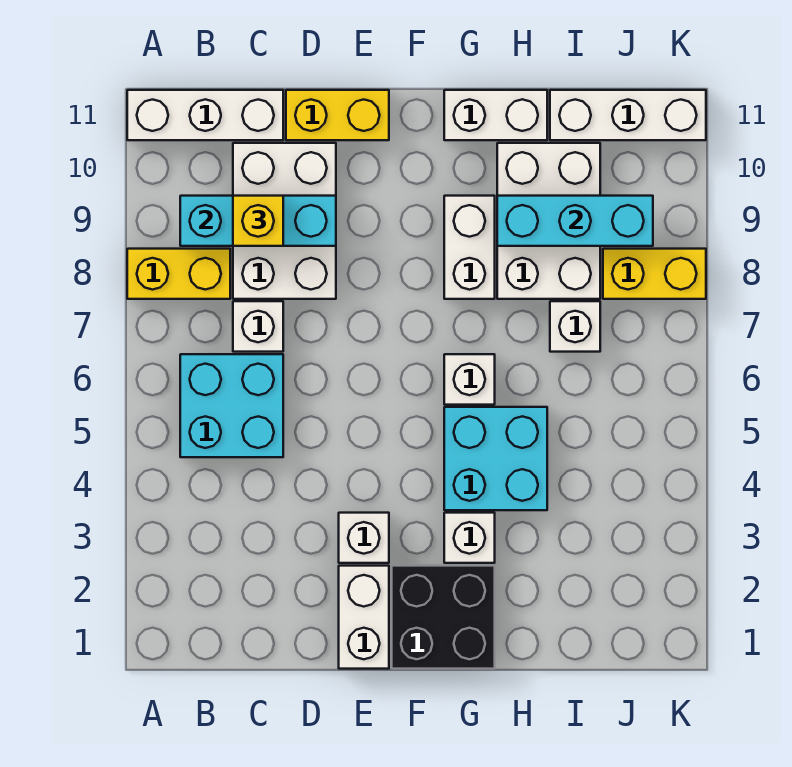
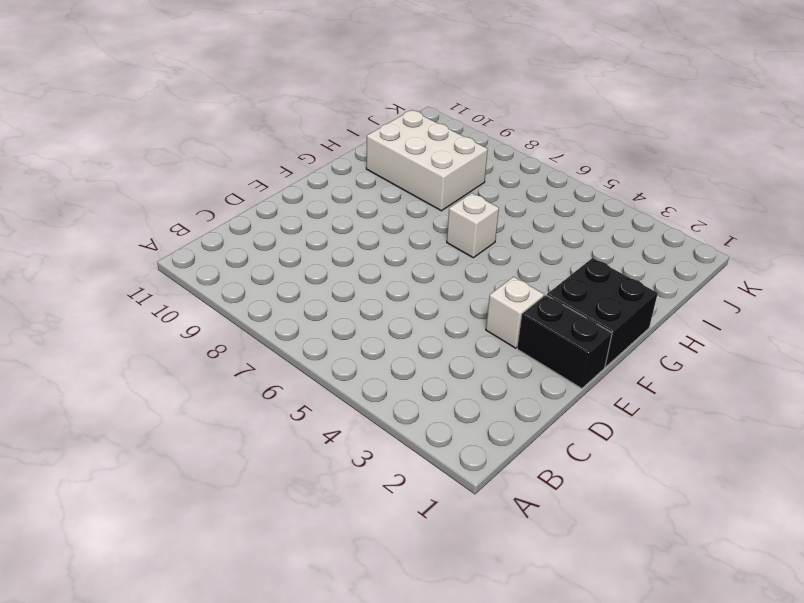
black 1x2 brick [517,295,612,389] -> white 1x2 brick [339,566,389,669]
none -> yellow 1x2 brick [127,249,230,299]
none -> white 1x3 brick [127,90,283,140]
none -> cyan 2x2 brick [180,354,283,457]

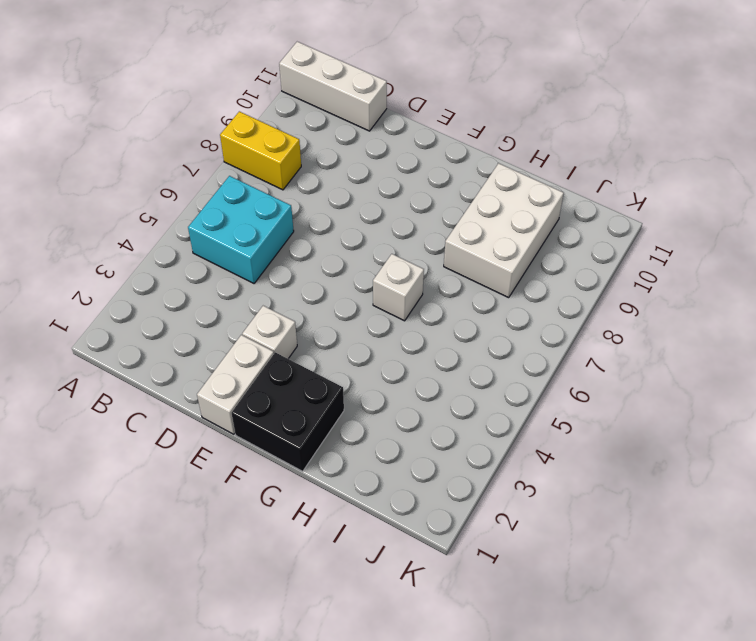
none -> white 1x1 brick [233,301,283,352]
none -> white 2x3 brick [233,143,336,299]
none -> yellow 1x2 brick [286,90,389,140]

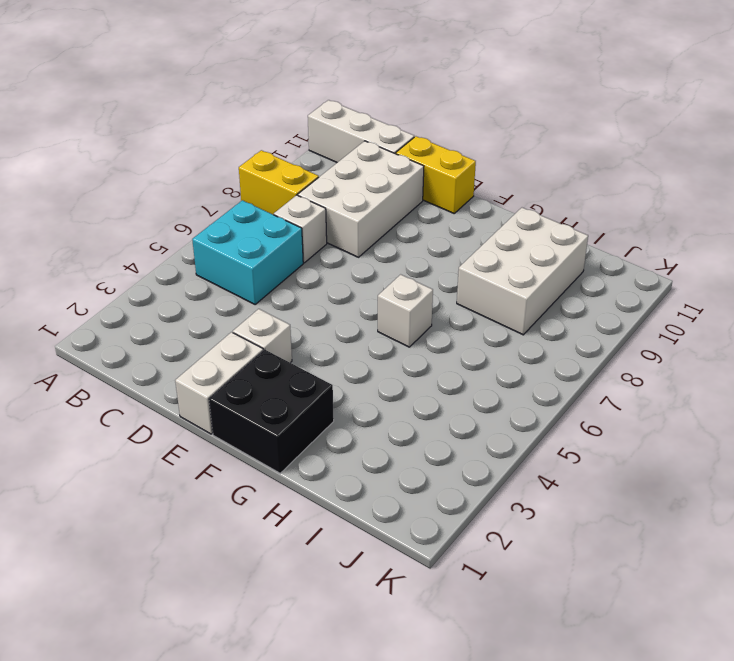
none -> white 1x1 brick [444,513,495,563]
none -> cyan 2x2 brick [444,407,547,510]
none -> white 1x2 brick [444,196,495,299]

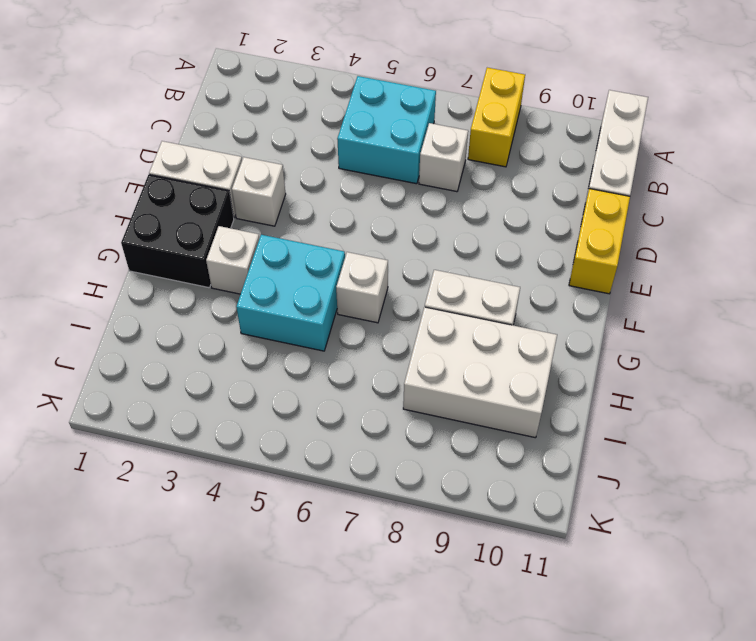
none -> white 2x3 brick [233,143,336,299]
none -> white 1x2 brick [444,90,547,140]
none -> white 1x1 brick [550,301,600,352]

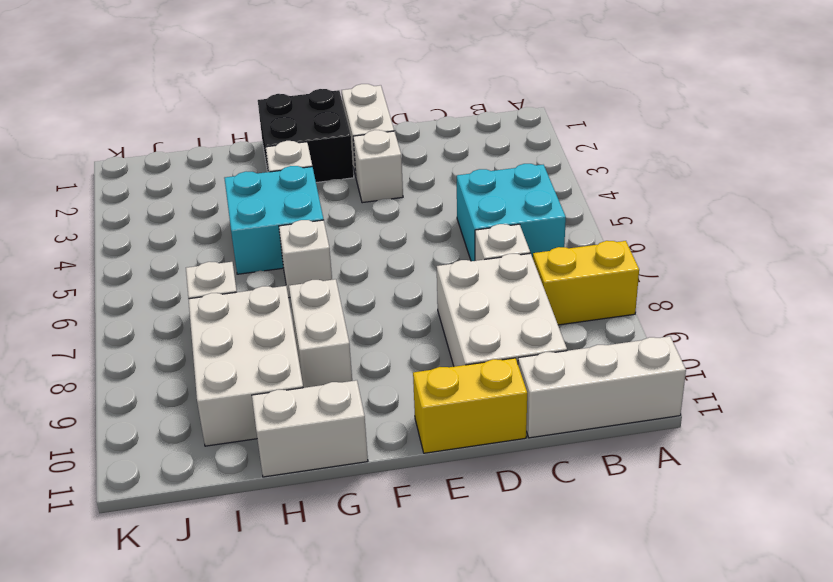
none -> white 1x3 brick [550,90,706,140]
none -> yellow 1x2 brick [603,249,706,299]
none -> cyan 1x3 brick [180,196,336,246]

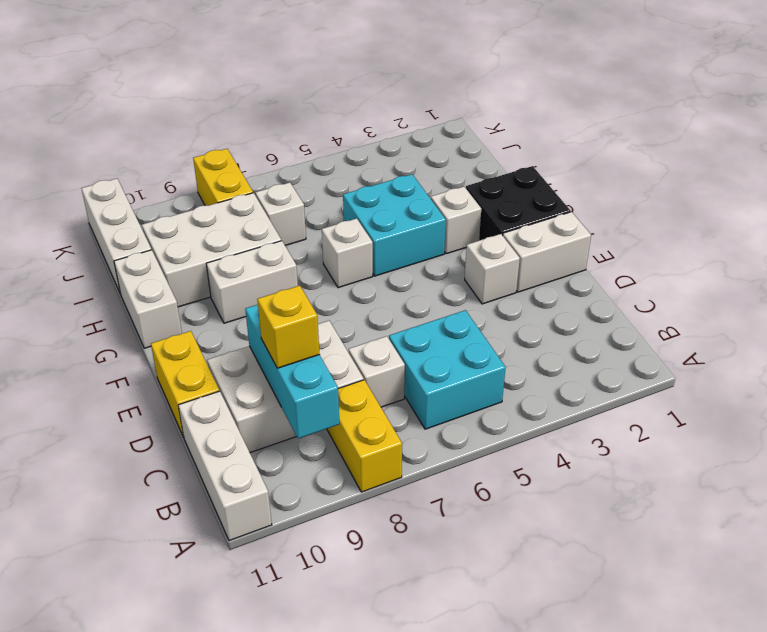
none -> cyan 1x3 brick [497,196,653,246]

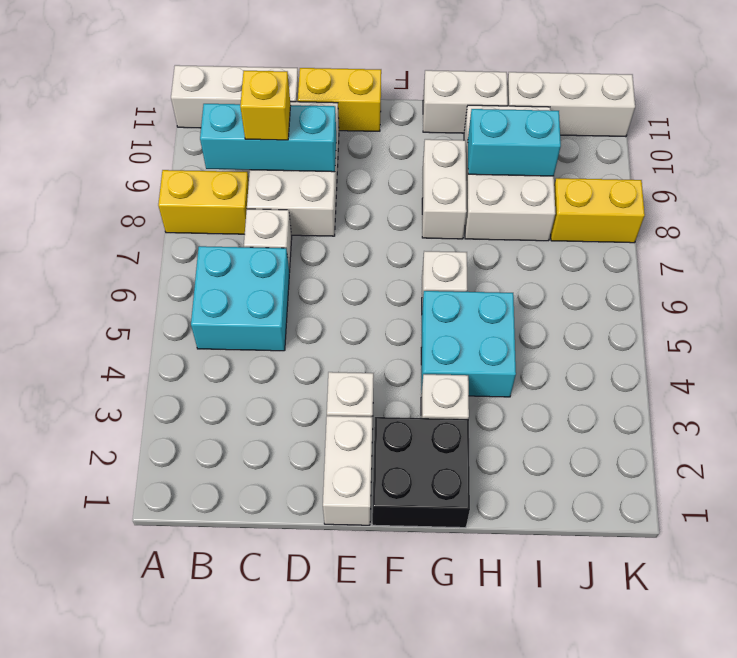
cyan 1x2 brick [468,109,561,176] -> cyan 1x3 brick [497,196,653,246]
none -> white 1x1 brick [550,301,600,352]

